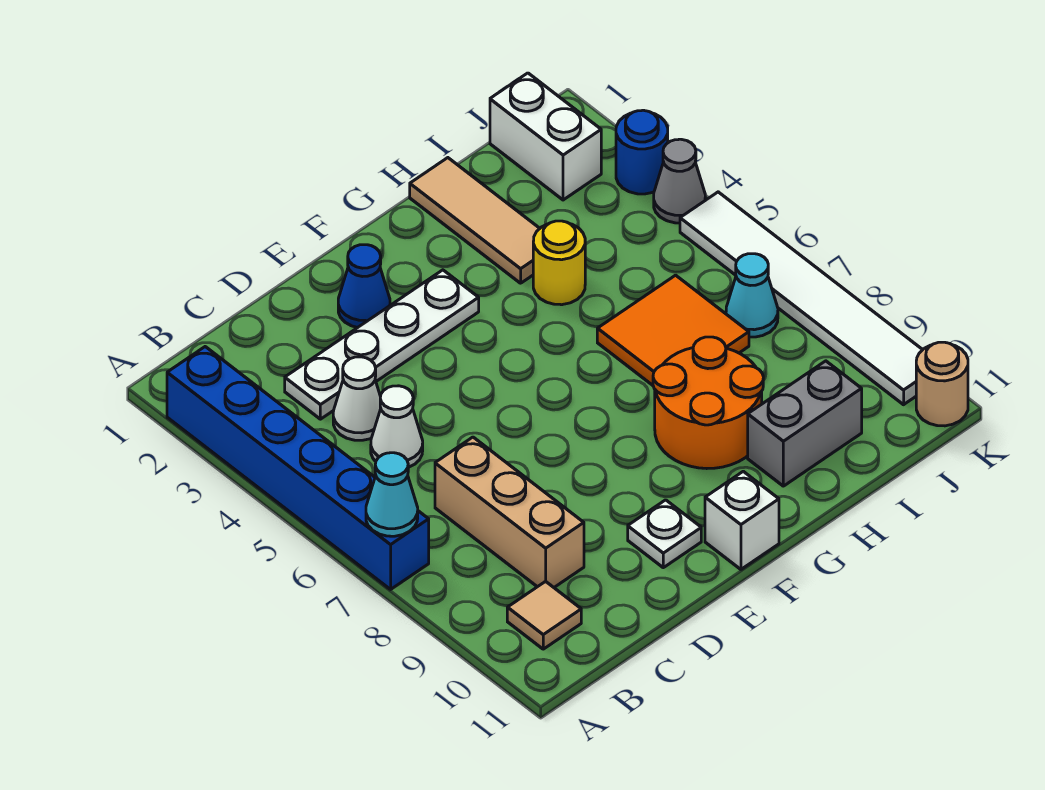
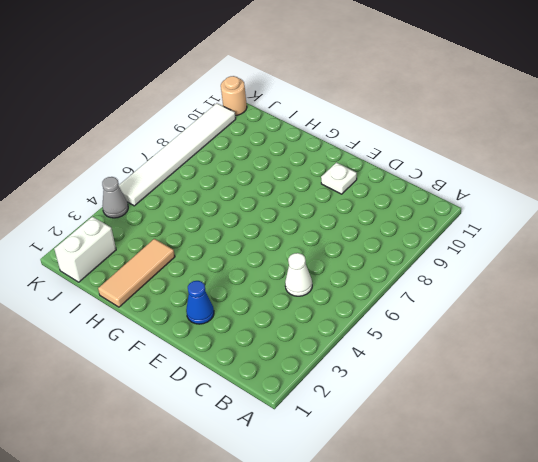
none -> blue 1x6 brick [167,347,429,589]
none -> tan 1x1 tile [507,581,581,649]
none -> white 1x4 plate [285,270,479,419]

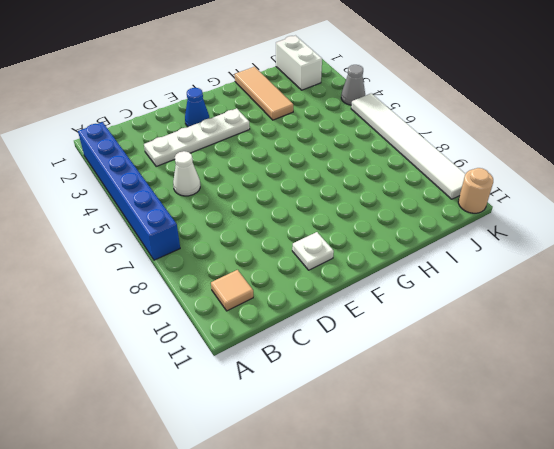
none -> white 1x1 cone [333,357,381,440]
none -> tan 1x3 brick [435,437,584,587]
none -> white 1x1 brick [705,471,779,569]

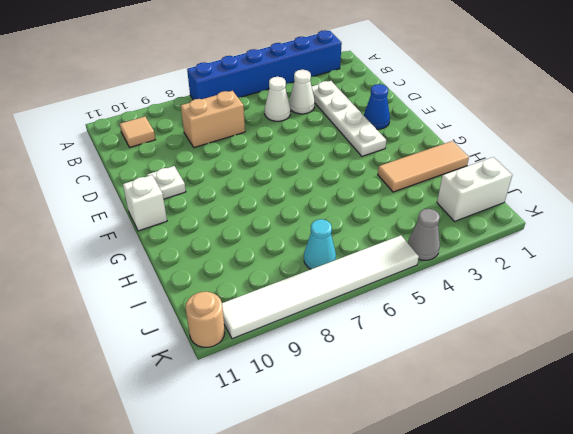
tan 1x2 brick [181,91,245,148] -> tan 1x3 brick [435,437,584,587]
none -> orange 2x2 round brick [653,337,763,469]
none -> yellow 1x1 round brick [533,221,585,305]
none -> orange 2x2 tile [597,275,749,385]

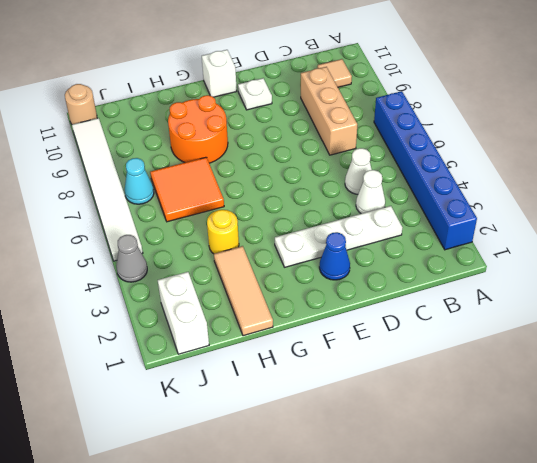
none -> grey 1x2 brick [748,361,862,486]
none -> blue 1x1 round brick [616,110,668,194]
none -> cyan 1x1 cone [366,453,418,536]

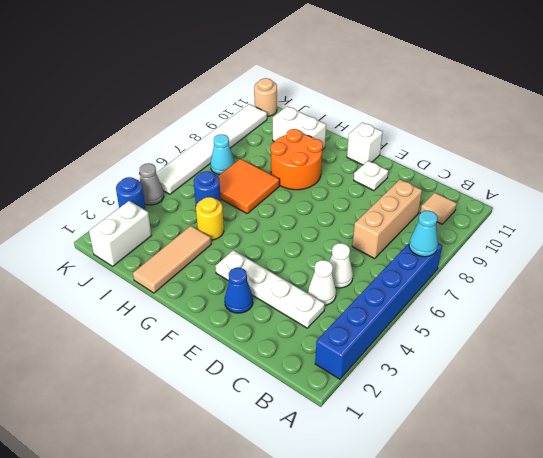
white 1x2 brick [273,106,326,150] -> grey 1x2 brick [748,361,862,486]
blue 1x1 round brick [194,171,221,205] -> none

